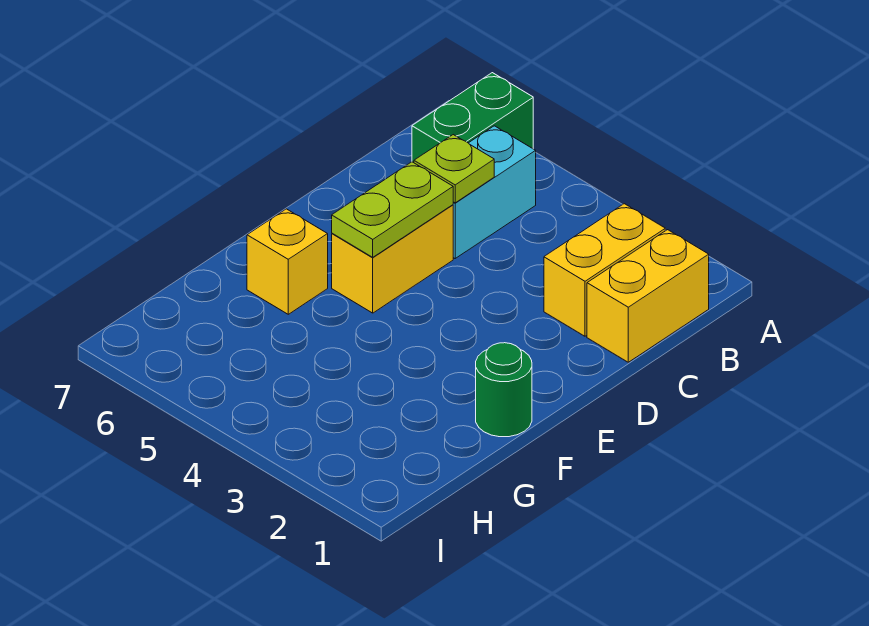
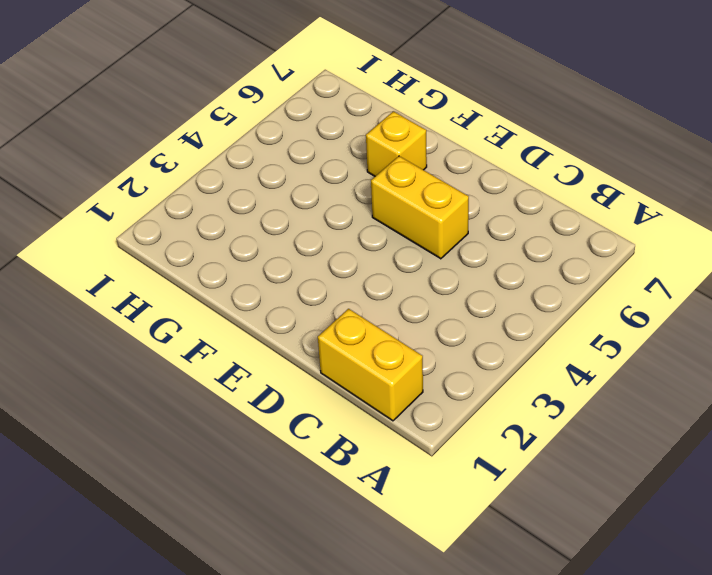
none -> green 1x2 brick [412,73,533,163]
none -> yellow 1x2 brick [544,204,665,336]

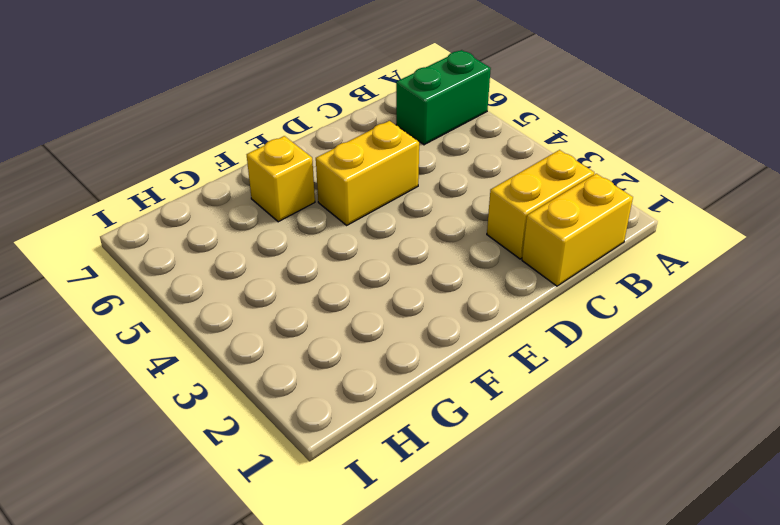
none -> cyan 1x2 brick [453,126,536,258]
none -> green 1x1 round brick [476,343,532,437]

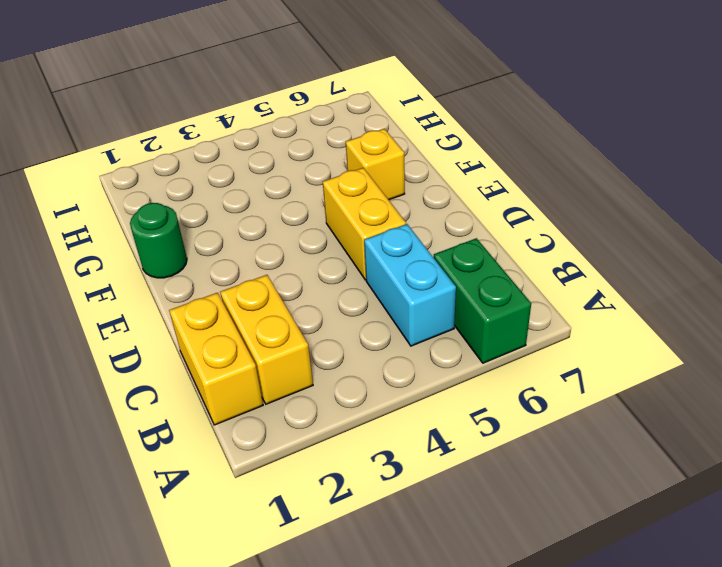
none -> lime 1x1 plate [414,135,494,203]
none -> lime 1x2 plate [332,162,453,257]

